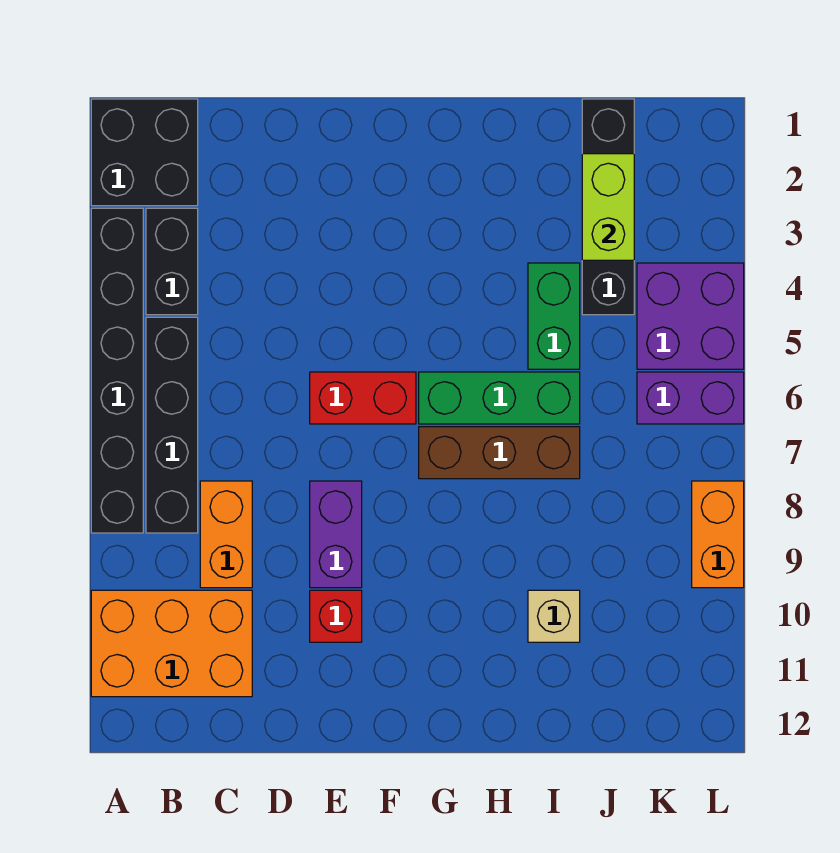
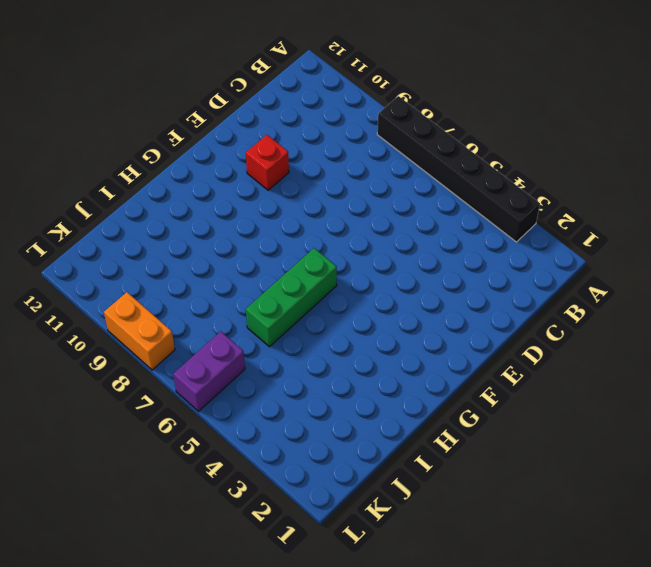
none -> black 2x2 brick [91,99,198,206]
none -> orange 2x3 brick [91,590,252,697]
none -> black 1x2 brick [146,208,198,315]

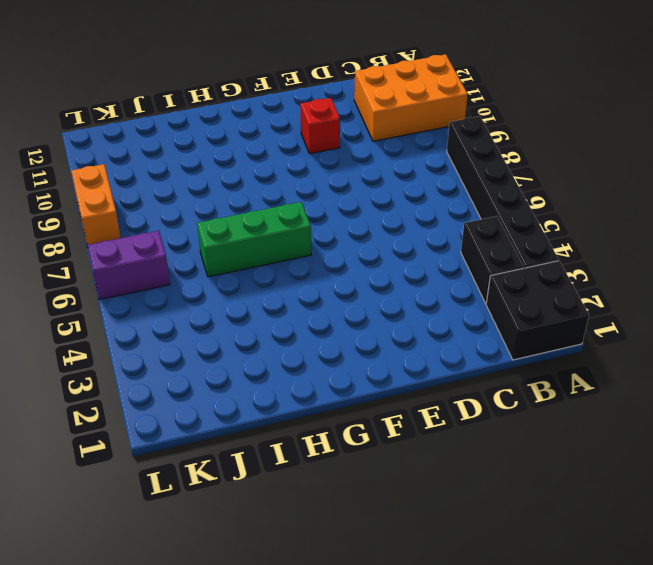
none -> black 1x4 brick [146,317,198,533]
none -> orange 1x2 brick [200,481,252,588]
none -> red 1x2 brick [310,372,416,424]

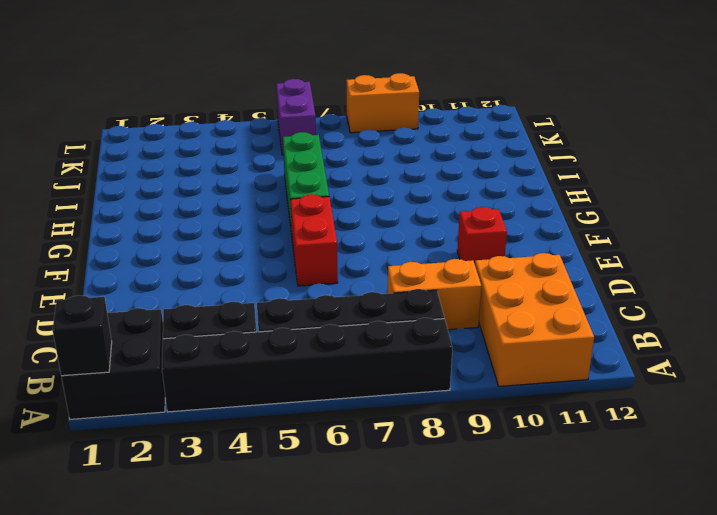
black 1x1 brick [52,295,112,376] -> none
none -> purple 1x2 brick [310,481,362,588]
none -> brown 1x3 brick [419,427,580,479]
none -> green 1x2 brick [528,263,580,369]

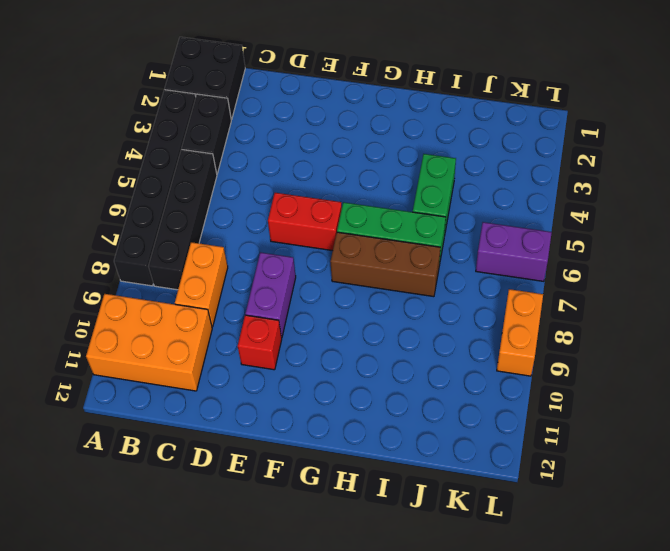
none -> tan 1x1 brick [528,590,580,642]
none -> black 1x4 brick [582,99,634,315]
none -> purple 2x2 brick [637,263,744,369]

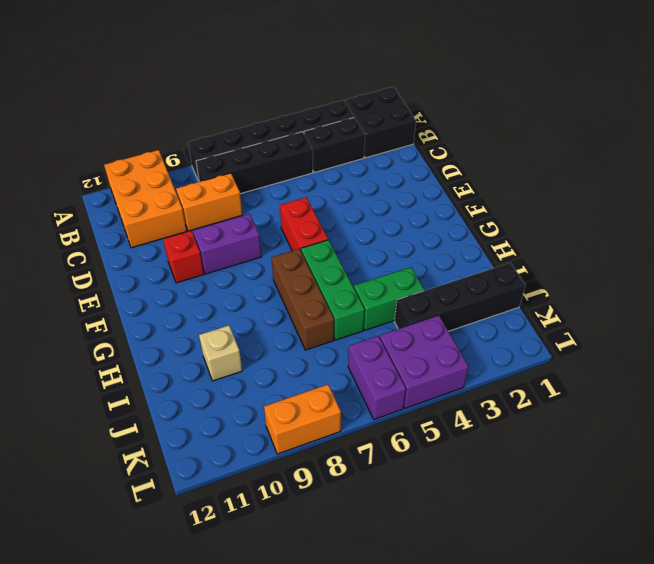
none -> lime 1x2 brick [582,154,634,260]

